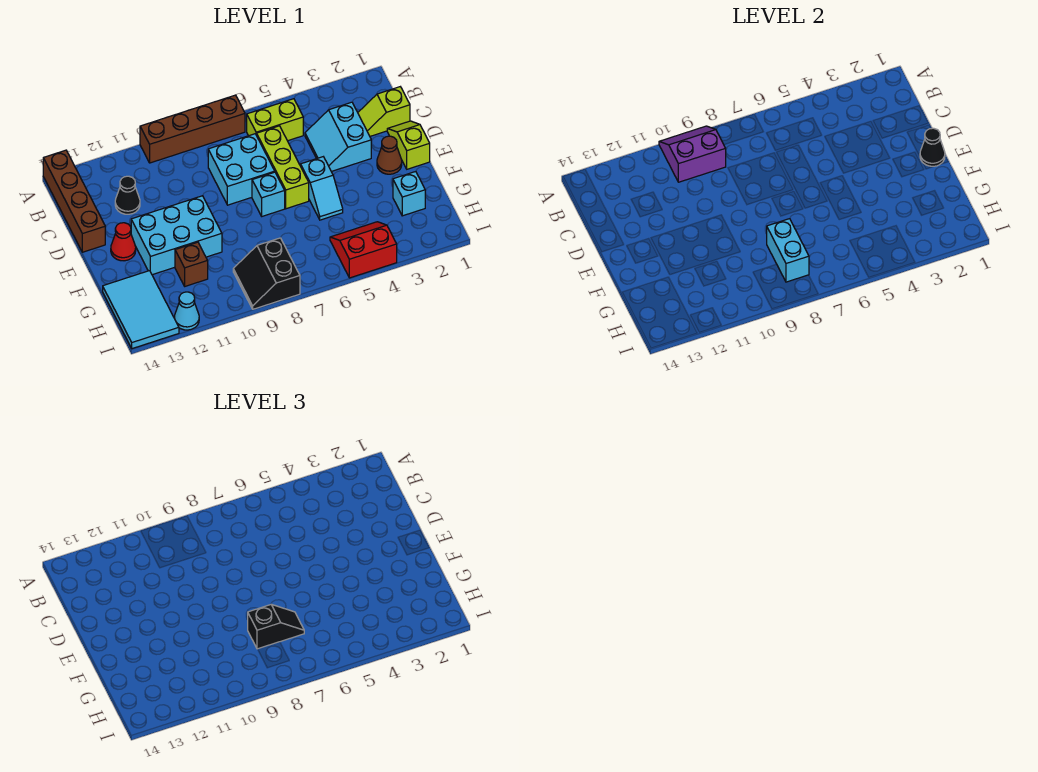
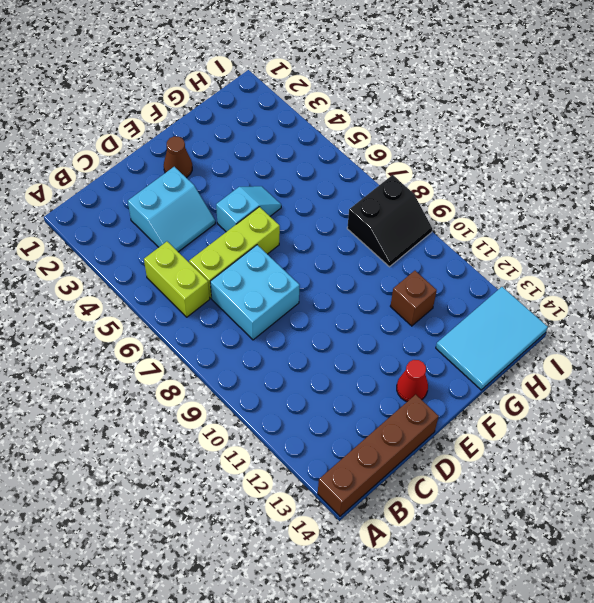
none -> brown 1x4 brick [140,95,245,163]
none -> lime 1x2 slope [358,87,410,136]
none -> black 1x1 cone [115,176,140,214]

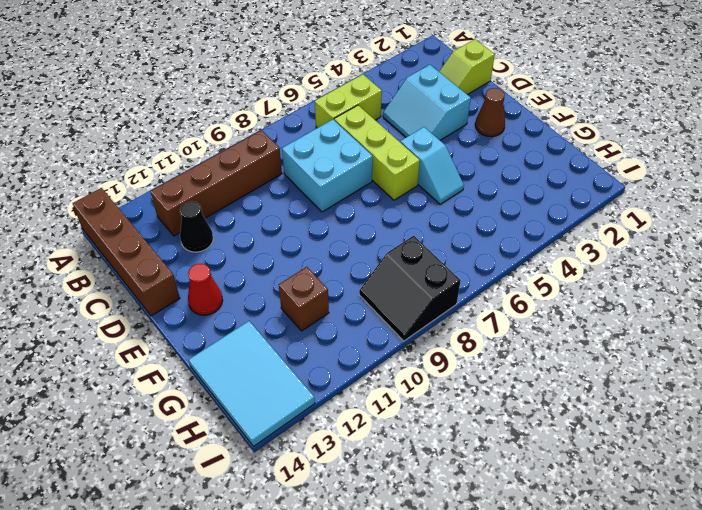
brown 1x4 brick [151,130,282,236] -> brown 1x4 brick moved to [140,95,245,163]
none -> lime 1x2 slope [387,121,430,169]
none -> cyan 1x1 brick [252,172,285,216]
none -> cyan 2x3 brick [131,196,222,275]

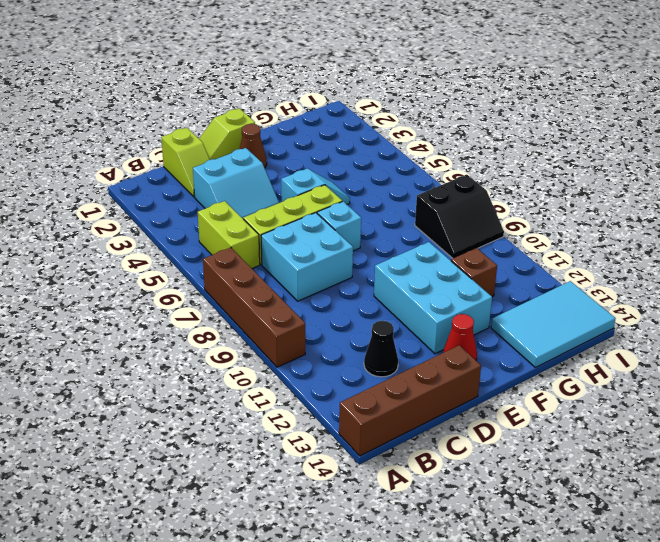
none -> cyan 1x1 brick [393,172,425,216]
none -> red 2x2 slope [330,222,397,278]
none -> cyan 1x1 cone [174,292,199,330]

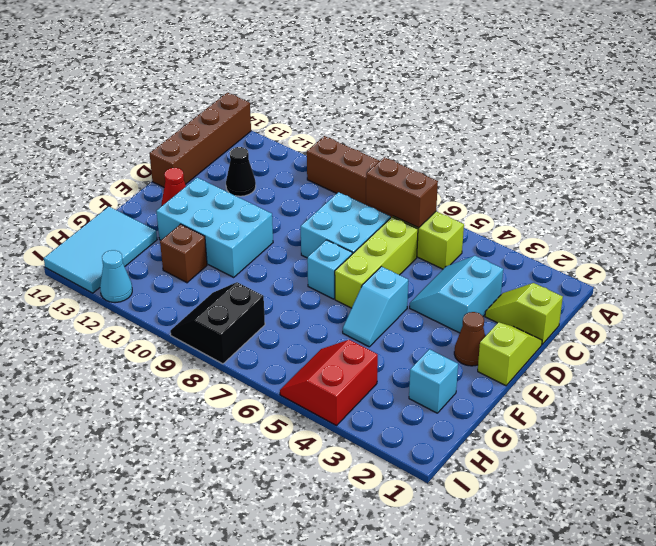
brown 1x2 brick [366,157,438,228] -> none
red 2x2 slope [280,340,378,426] -> red 2x2 slope turned to [330,222,397,278]
none -> purple 2x2 slope [659,126,726,182]
none -> black 1x1 cone [920,128,945,166]
none -> cyan 1x2 brick [767,219,809,282]

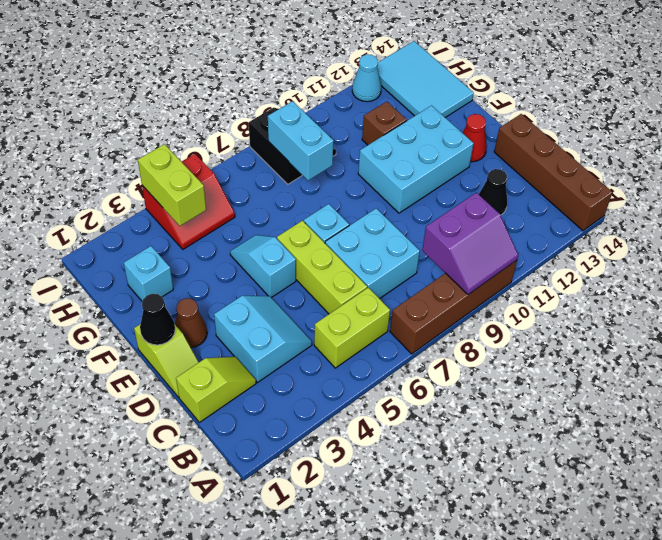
lime 1x2 brick [138,144,206,226] -> none
none -> black 1x2 slope [248,605,304,649]

